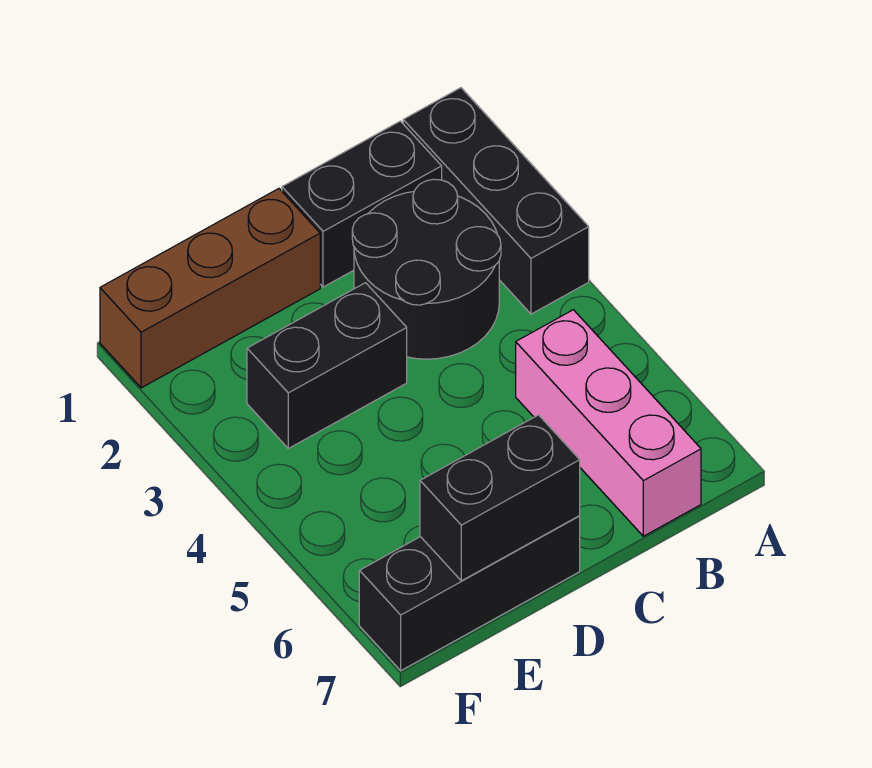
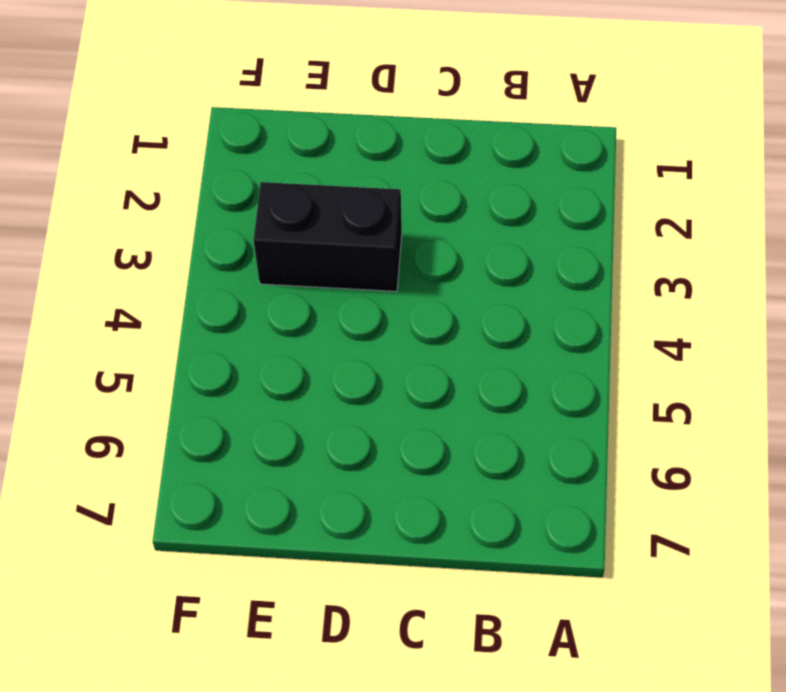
none -> black 1x3 brick [403,88,589,314]
none -> black 1x2 brick [282,121,442,287]

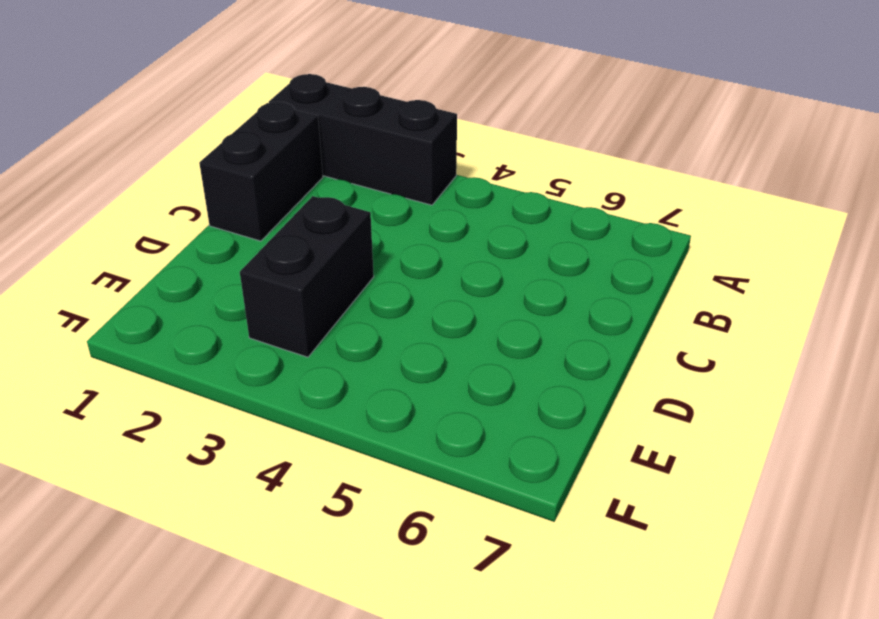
none -> black 2x2 round brick [352,179,501,359]
none -> pink 1x3 brick [516,310,701,536]

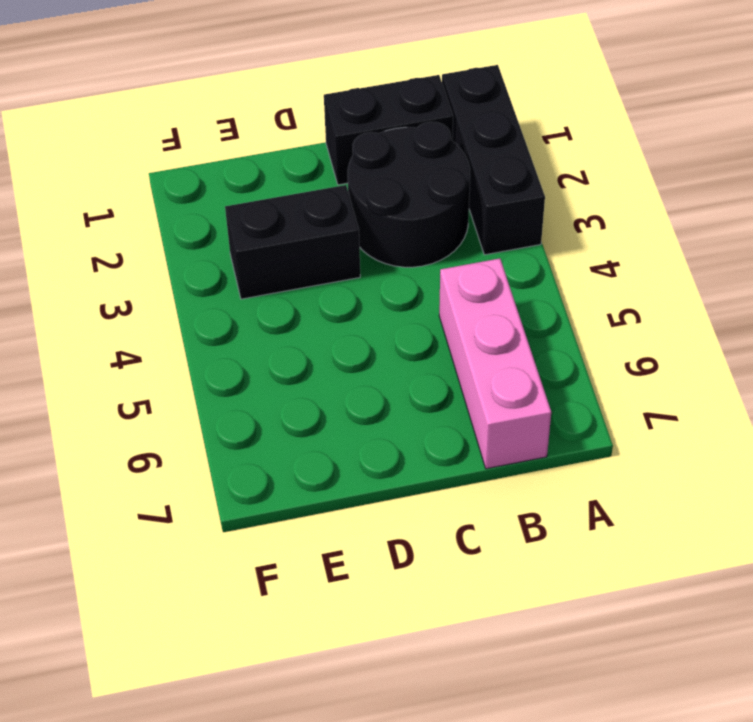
none -> brown 1x3 brick [100,189,320,388]
none -> black 1x3 brick [359,516,580,671]

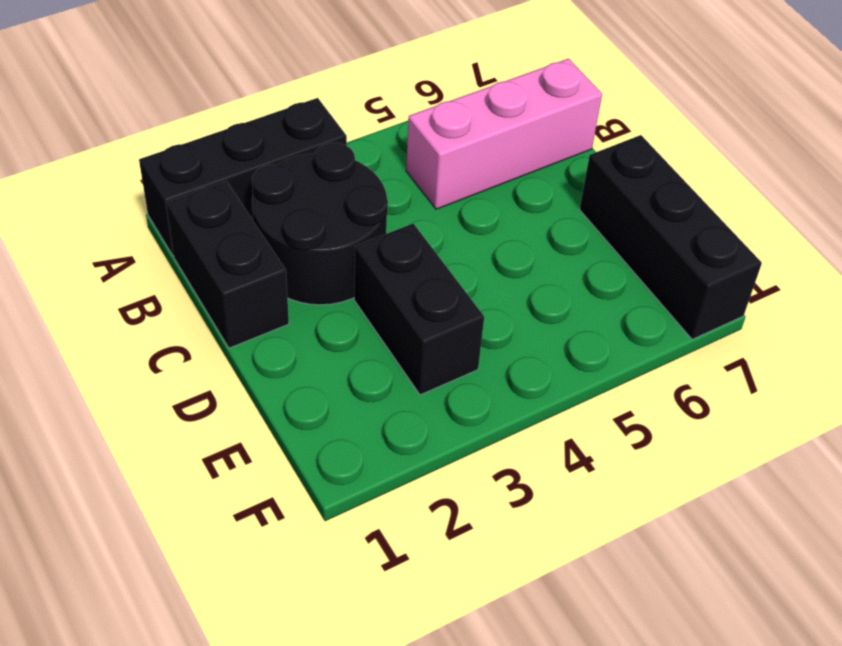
none -> brown 1x3 brick [100,189,320,388]
none -> black 1x2 brick [420,415,580,581]

